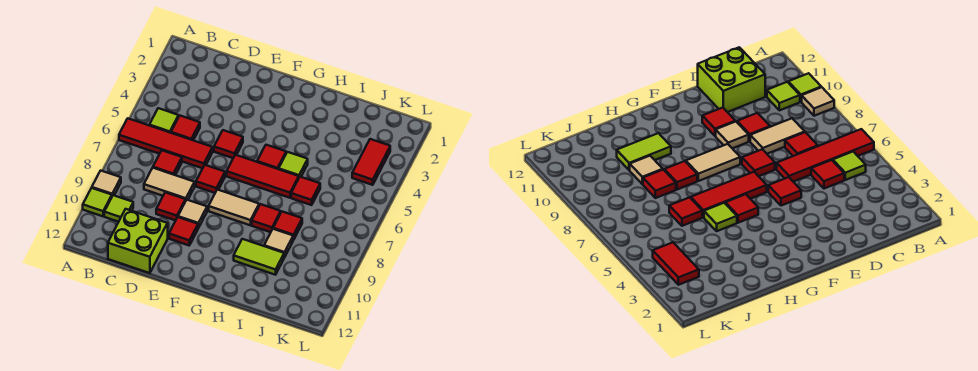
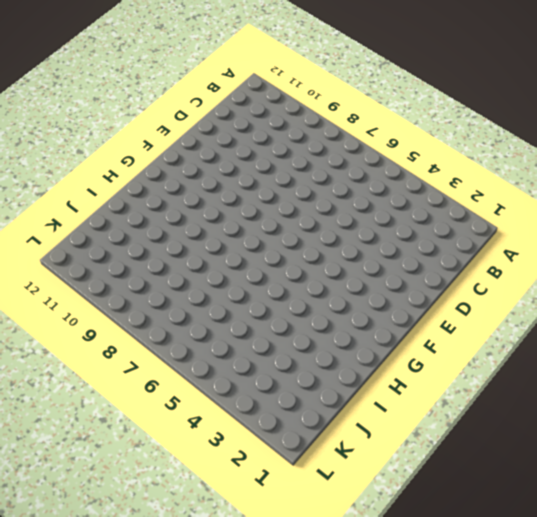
none -> red 1x4 tile [119,118,213,168]
none -> tan 1x1 tile [92,171,121,196]
none -> lime 1x1 tile [83,188,112,216]

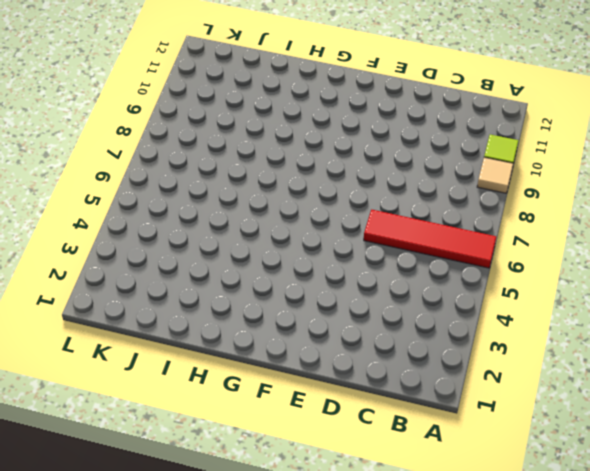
none -> lime 1x1 tile [149,108,179,133]
none -> lime 1x1 tile [104,195,133,222]
none -> red 1x1 tile [171,116,200,140]

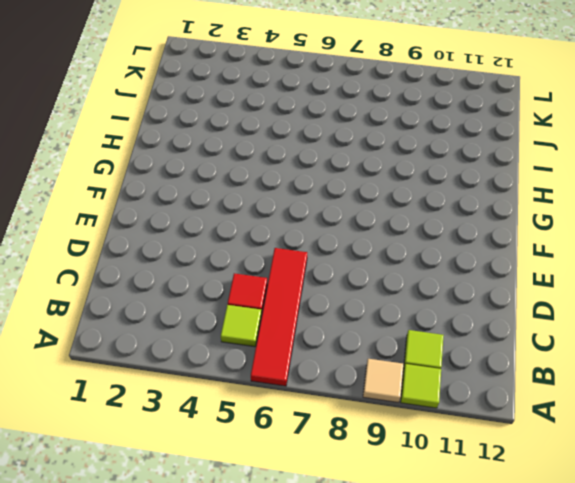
none -> red 1x1 tile [153,150,182,175]
none -> tan 1x2 tile [144,168,195,200]
none -> lime 2x2 brick [108,209,168,273]

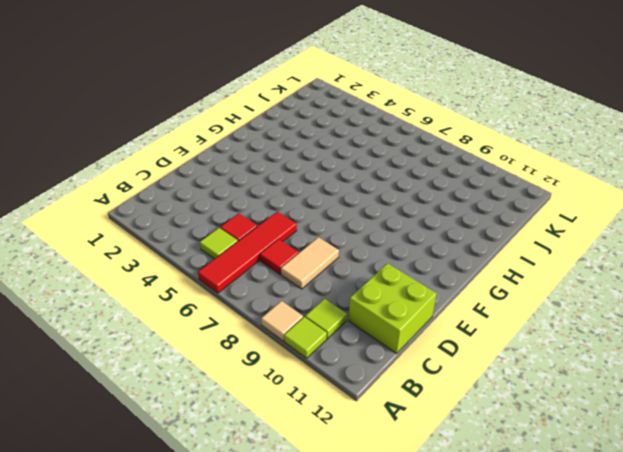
none -> red 1x1 tile [156,192,186,221]
none -> red 1x1 tile [214,130,243,158]
none -> red 1x1 tile [196,165,225,193]

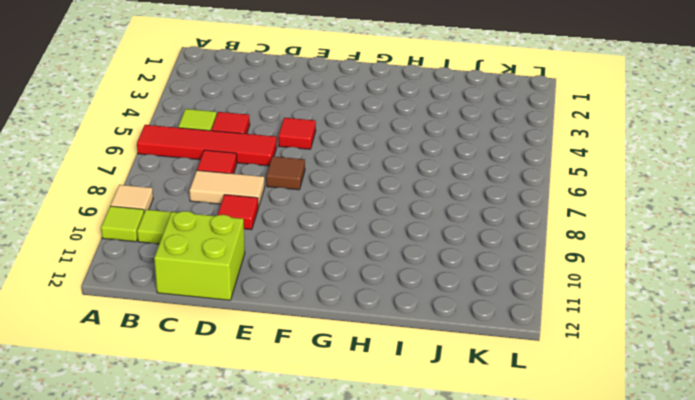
brown 1x1 tile [266,156,305,190] -> red 1x1 tile [196,165,225,193]
none -> tan 1x1 tile [178,200,207,228]
none -> red 1x1 tile [169,217,198,245]
none -> red 1x3 tile [227,155,299,198]

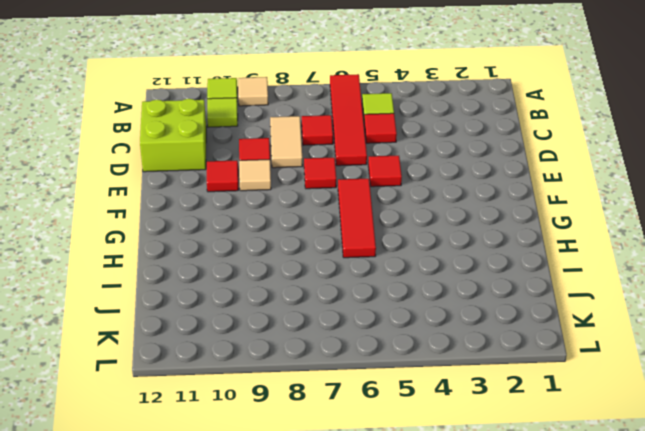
none -> tan 1x2 tile [209,190,259,225]
none -> red 1x1 tile [257,145,286,169]
none -> lime 1x1 tile [279,152,308,177]

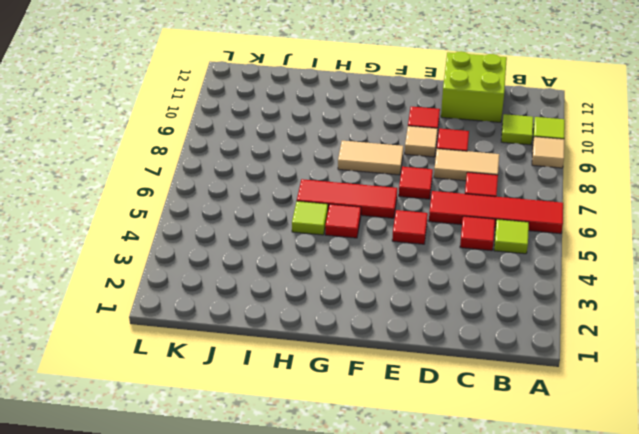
none -> red 1x1 tile [252,204,281,232]
none -> lime 1x2 tile [234,239,284,275]
none -> red 1x1 tile [291,177,320,205]

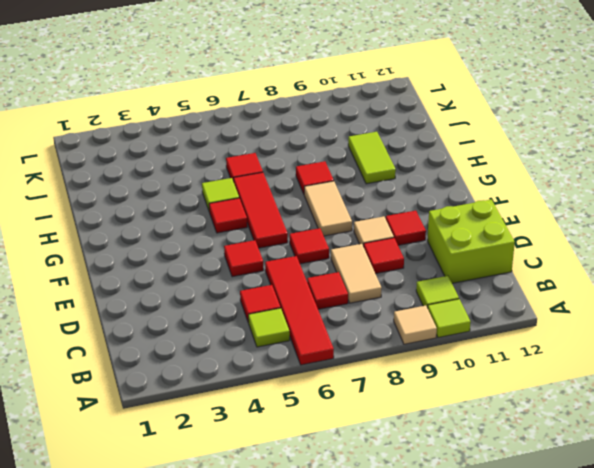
none -> red 1x1 tile [273,212,302,240]
none -> tan 1x1 tile [264,229,293,257]
none -> red 1x2 tile [352,139,390,185]

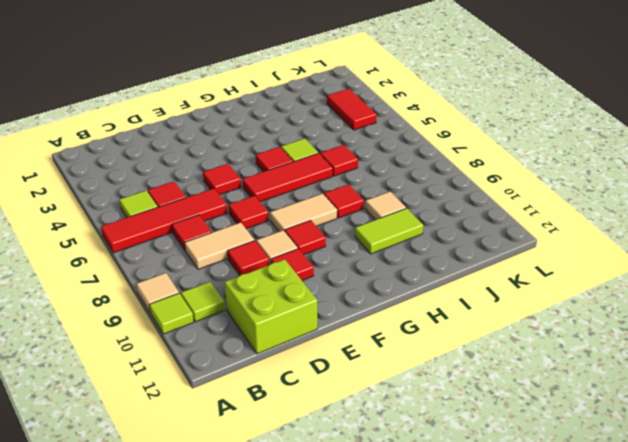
red 1x1 tile [285,220,326,255] -> red 1x1 tile moved to [273,212,302,240]

